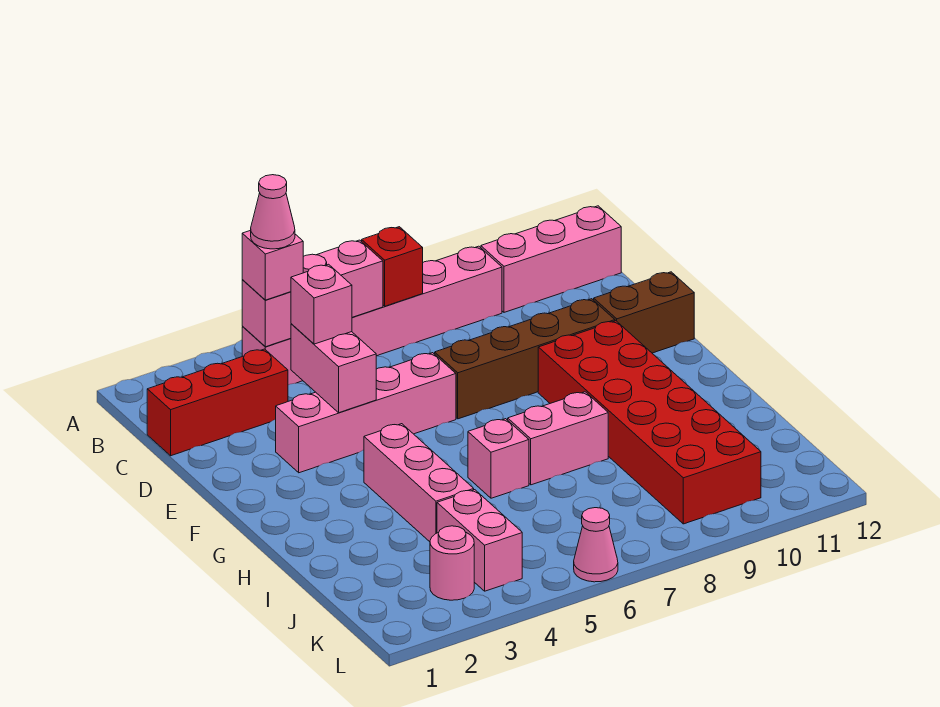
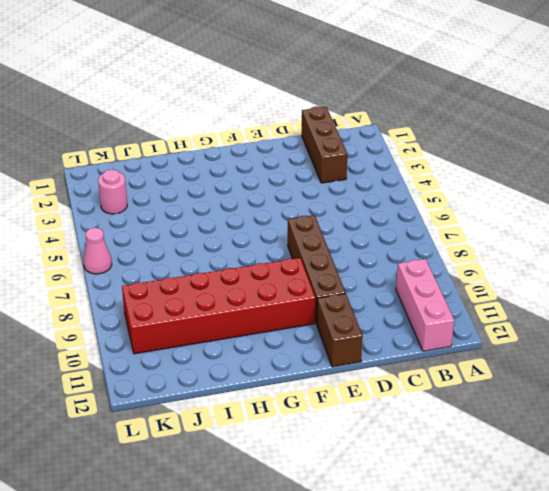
brown 1x3 brick [302,106,347,183] -> red 1x3 brick [147,349,288,456]
none -> pink 1x6 brick [242,246,502,385]
none -> pink 1x4 brick [276,353,456,473]
none -> pink 1x3 brick [364,424,474,542]

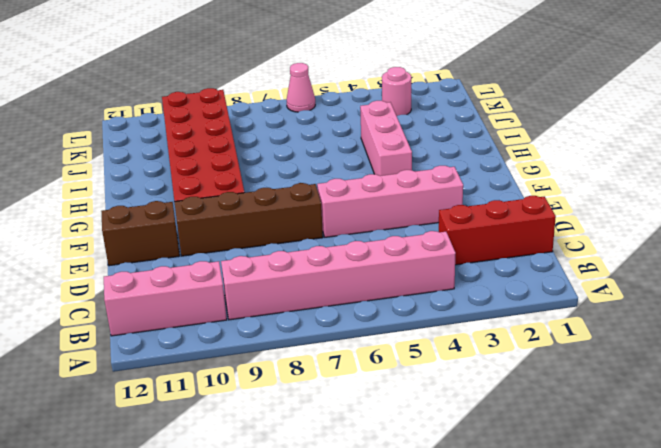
none -> pink 1x1 brick [468,419,529,498]
none -> pink 1x2 brick [508,392,608,485]
none -> pink 1x2 brick [437,490,522,591]

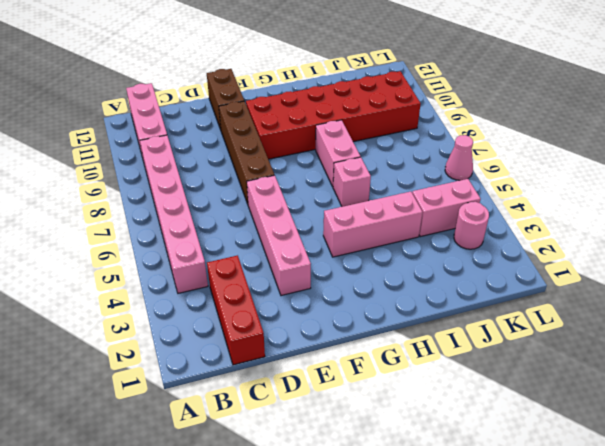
none -> pink 1x3 brick [242,240,383,347]
none -> red 1x1 brick [362,227,423,306]
none -> pink 1x2 brick [291,324,376,413]

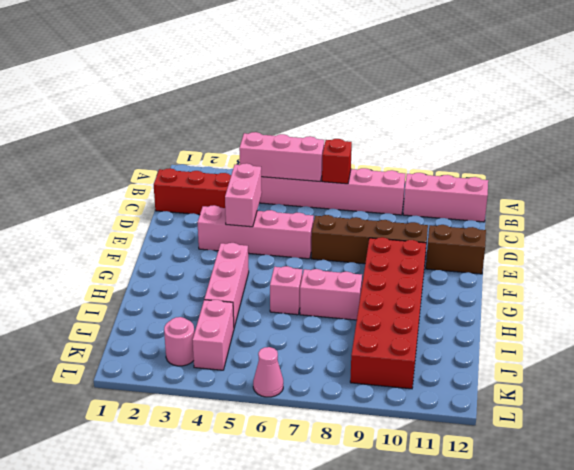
none -> pink 1x1 brick [242,230,303,300]
none -> pink 1x1 brick [291,264,352,344]
none -> pink 1x1 cone [251,175,295,249]

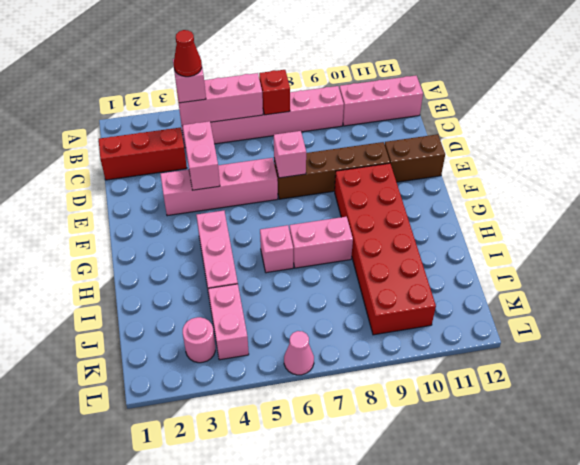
red 1x1 cone [174,30,202,77] -> pink 1x1 cone [251,175,295,249]
pink 1x1 brick [274,131,306,178] -> pink 1x1 brick moved to [291,264,352,344]

